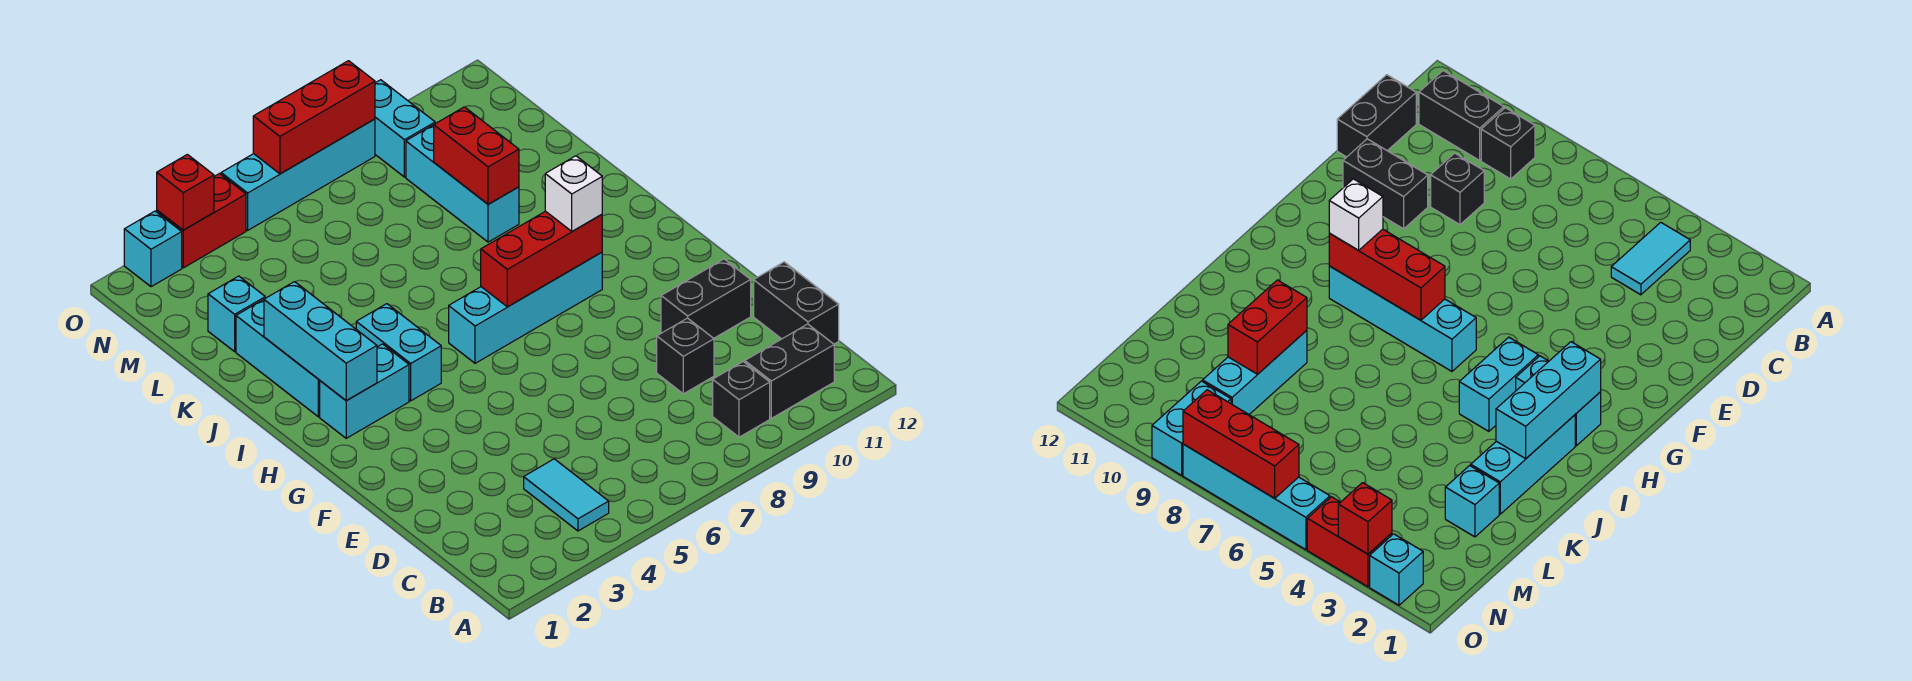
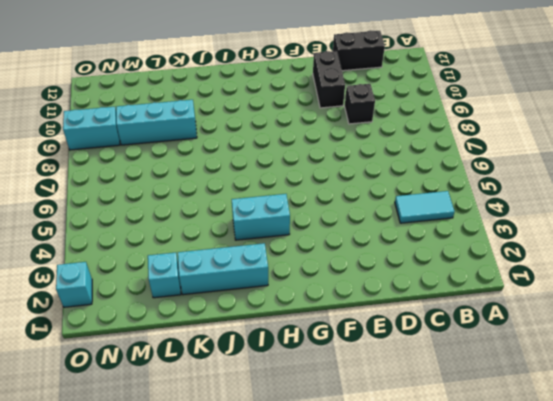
none -> black 1x1 brick [713,362,770,437]
none -> black 1x2 brick [745,324,834,418]
none -> cyan 1x2 brick [320,344,409,438]

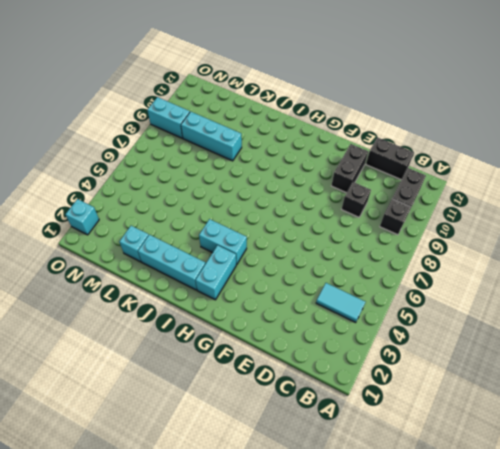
none -> cyan 1x4 brick [449,252,602,363]
none -> red 1x2 brick [157,174,246,268]
none -> cyan 1x4 brick [221,119,375,230]

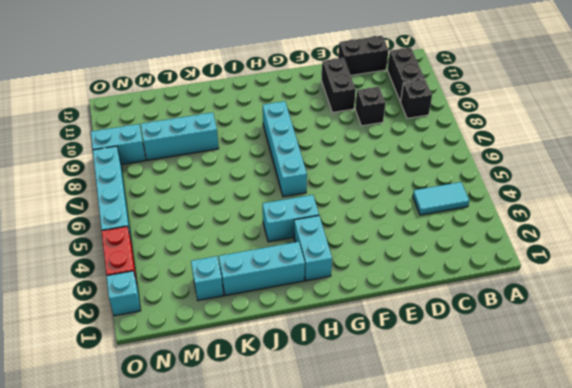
none -> cyan 1x3 brick [264,282,377,401]
none -> red 1x3 brick [481,211,602,307]
none -> red 1x2 brick [434,107,519,204]

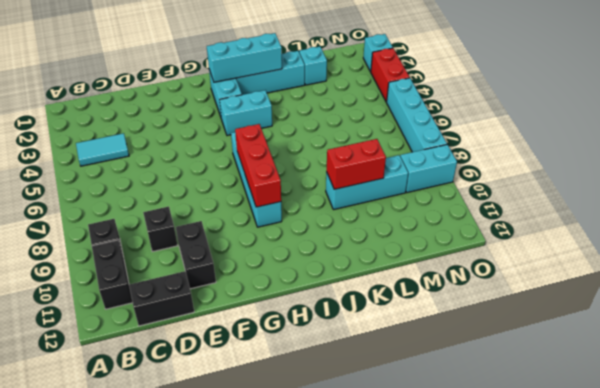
none -> red 1x1 brick [157,154,214,230]
none -> red 1x3 brick [253,61,375,174]
none -> white 1x1 brick [545,156,602,231]

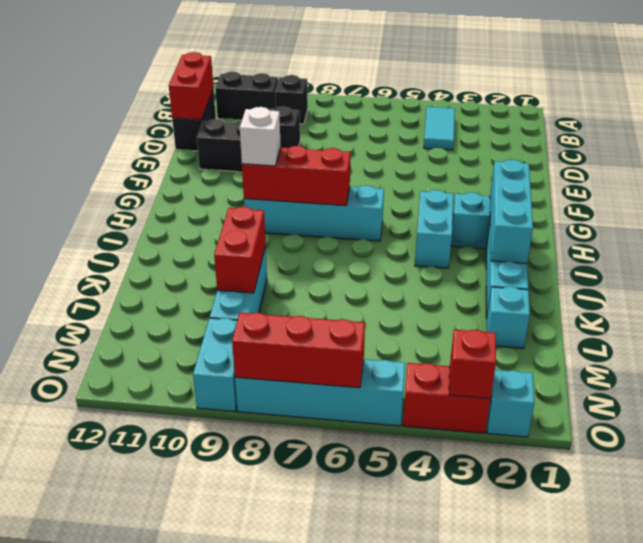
red 1x2 brick [169,52,213,120] -> none

